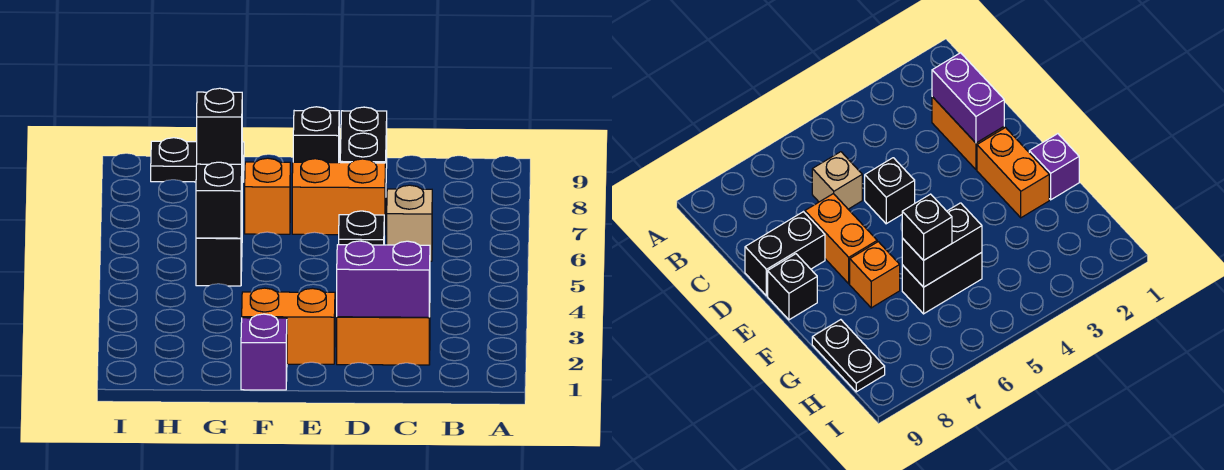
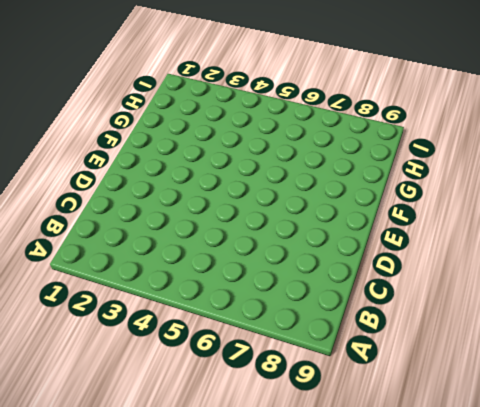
none -> orange 1x2 brick [337,317,430,365]
none -> tan 1x1 brick [387,185,432,261]
none -> black 1x1 brick [339,211,384,245]

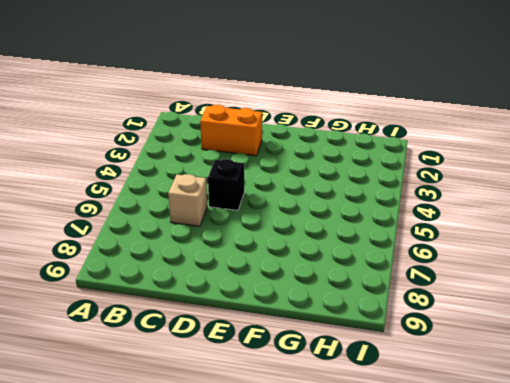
none -> orange 1x2 brick [292,159,386,235]
none -> black 1x2 brick [340,107,387,168]
none -> orange 1x2 brick [242,288,335,364]

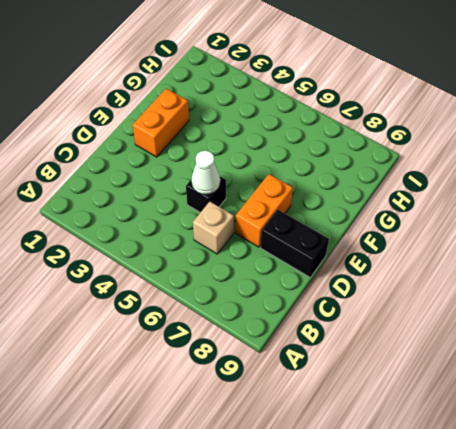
white 1x1 cone [191,151,220,195] -> none
none -> orange 1x2 brick [337,317,430,365]
none -> black 1x1 brick [293,107,339,163]
none -> purple 1x1 brick [241,314,287,390]

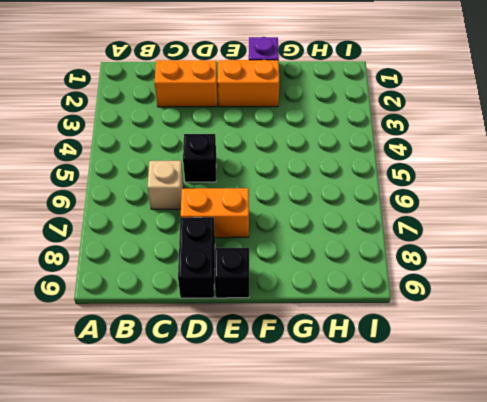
none -> orange 1x1 brick [245,158,290,234]
none -> black 1x2 brick [196,224,242,286]
none -> black 1x2 plate [151,138,244,182]

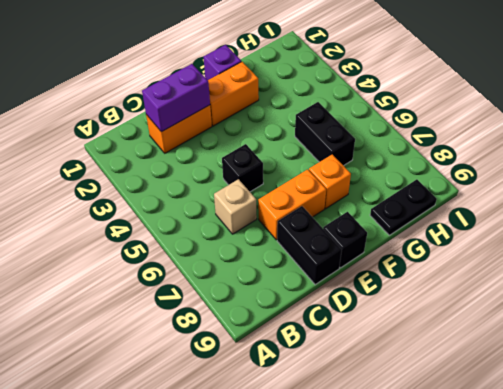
none -> black 1x2 brick [196,162,242,238]
none -> black 1x1 brick [197,88,242,164]

